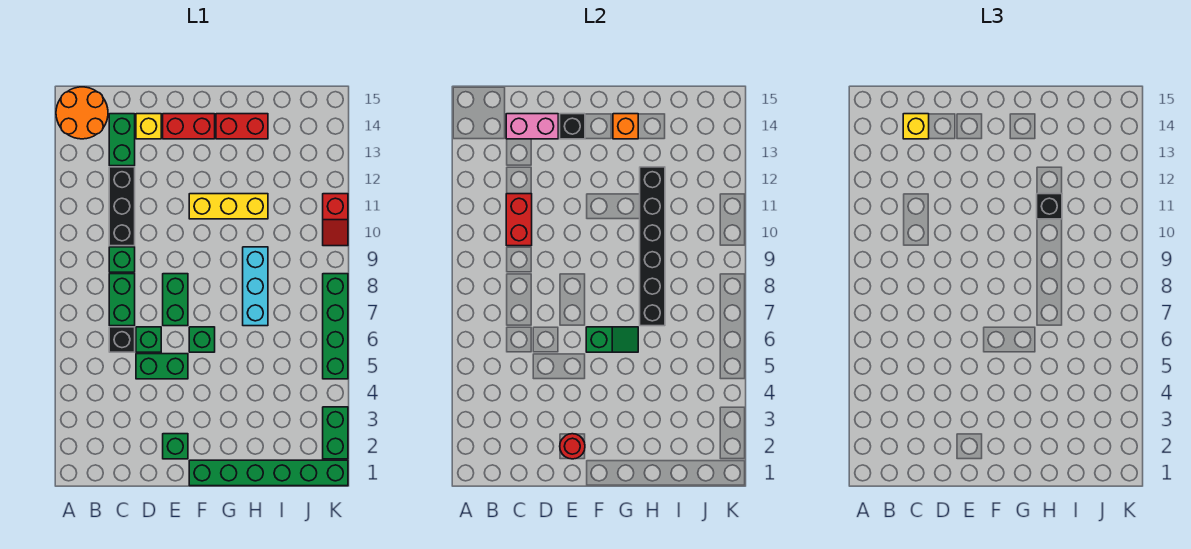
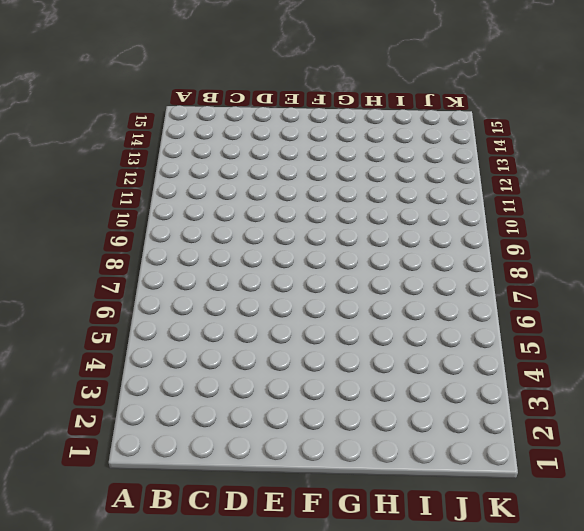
none -> orange 2x2 round brick [56,87,108,139]
none -> black 1x1 brick [109,327,135,352]
none -> green 1x2 brick [109,274,135,326]

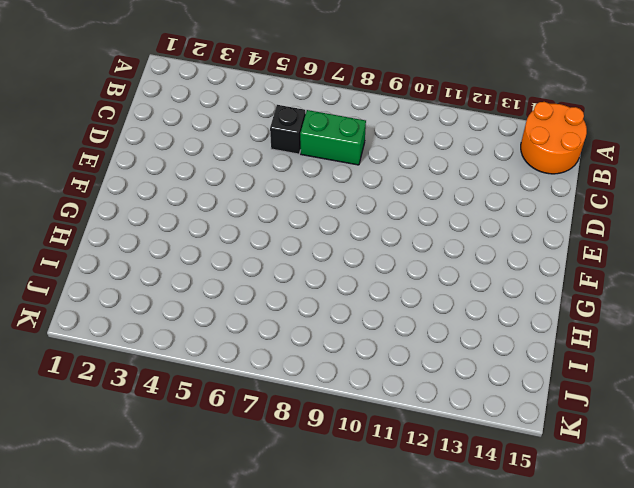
none -> green 1x1 brick [109,247,135,272]
none -> black 1x3 brick [109,167,135,246]
none -> green 1x2 brick [109,114,135,166]

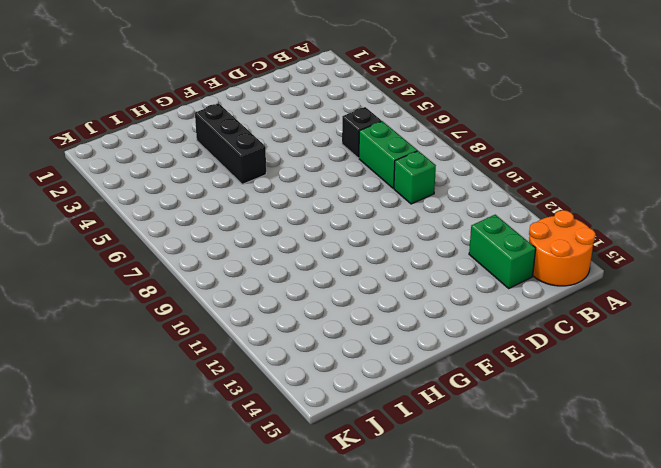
black 1x3 brick [195,103,266,184] -> black 1x3 brick moved to [109,167,135,246]
none -> green 1x2 brick [136,354,188,379]
none -> green 1x1 brick [136,327,161,352]
none -> yellow 1x1 brick [136,114,161,139]

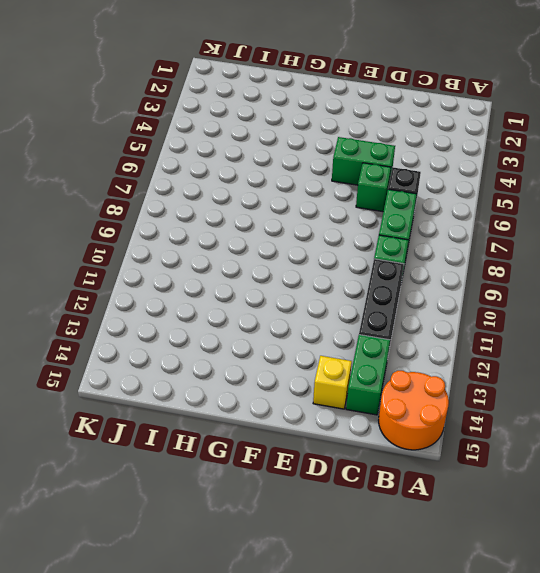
none -> green 1x1 brick [163,434,188,459]
none -> green 1x2 brick [163,274,188,326]
none -> red 1x2 brick [163,114,215,139]

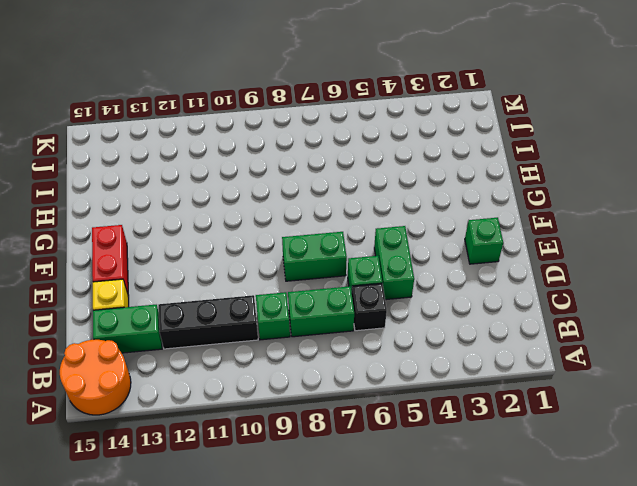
none -> green 1x6 brick [189,460,348,486]
none -> green 1x1 brick [189,327,215,352]
none -> yellow 1x3 brick [189,194,268,219]

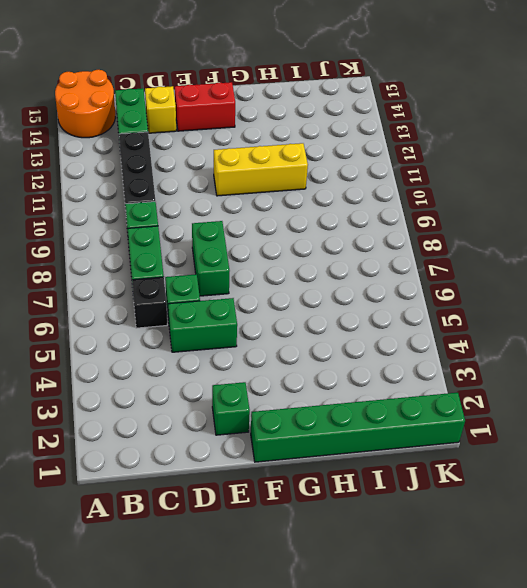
none -> green 1x1 brick [189,327,215,352]
none -> red 1x2 brick [216,114,268,139]
none -> cyan 1x3 brick [243,247,268,326]

